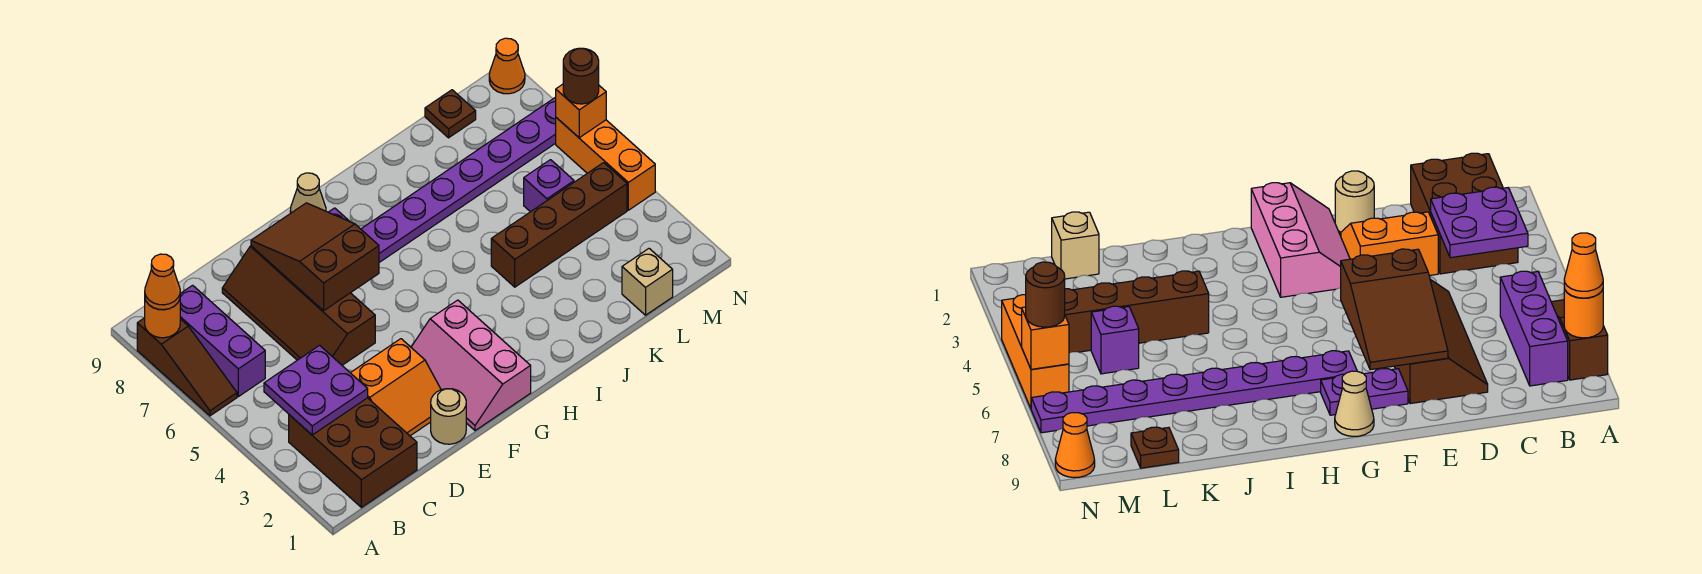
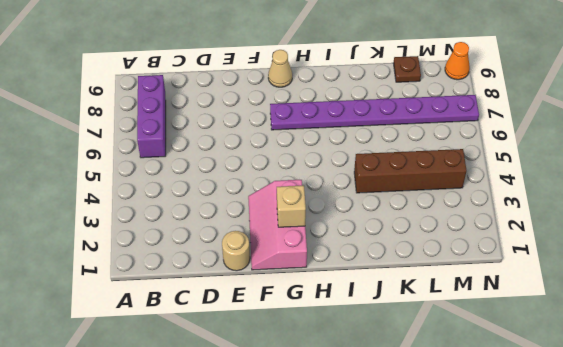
tan 1x1 brick [277,185,306,227] -> tan 1x1 brick moved to [622,249,673,315]
none -> brown 1x3 slope [137,318,237,416]
none -> brown 2x3 brick [289,398,417,508]
none -> orange 2x2 slope [351,339,441,436]

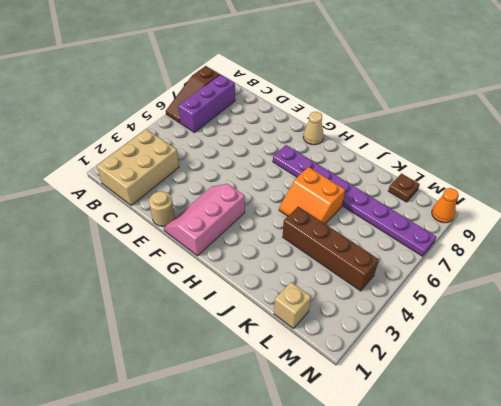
tan 2x3 brick [97,129,179,205] -> brown 2x3 brick [289,398,417,508]
orange 2x2 slope [279,167,345,224] -> orange 2x2 slope moved to [351,339,441,436]
none -> brown 2x4 slope [222,246,375,365]
none -> purple 1x2 plate [1321,369,1408,415]
none -> purple 1x1 brick [524,160,574,212]

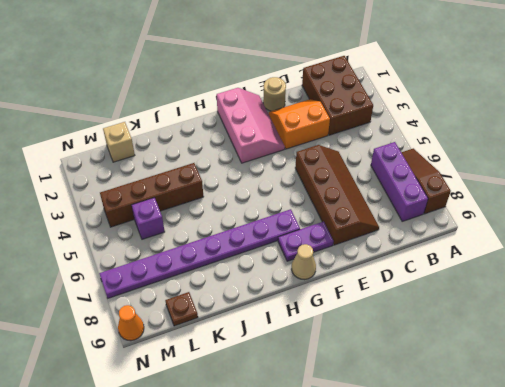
none -> orange 1x3 brick [556,118,655,210]
none -> orange 1x1 round brick [145,300,180,338]
none -> purple 2x2 plate [264,345,368,435]

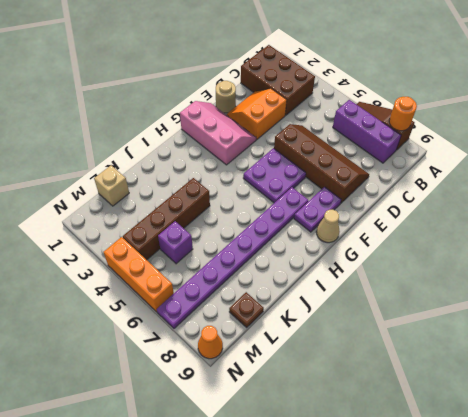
purple 2x2 plate [243,148,306,203] -> purple 2x2 plate moved to [264,345,368,435]
none -> brown 2x3 slope [251,203,379,311]
none -> orange 1x1 brick [556,84,606,138]
none -> orange 1x1 cone [145,254,180,310]

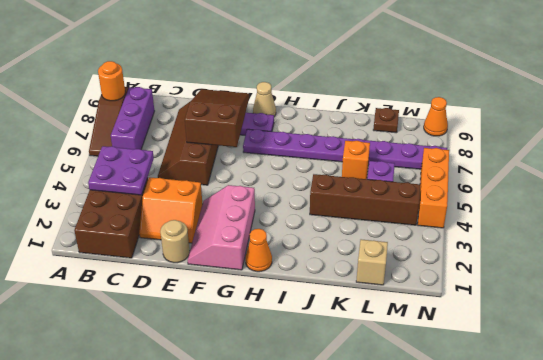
orange 1x1 cone [245,229,272,272] -> orange 1x1 cone moved to [145,254,180,310]
orange 1x1 brick [342,141,370,179] -> orange 1x1 brick moved to [556,84,606,138]
none -> brown 1x1 round brick [563,48,599,104]

